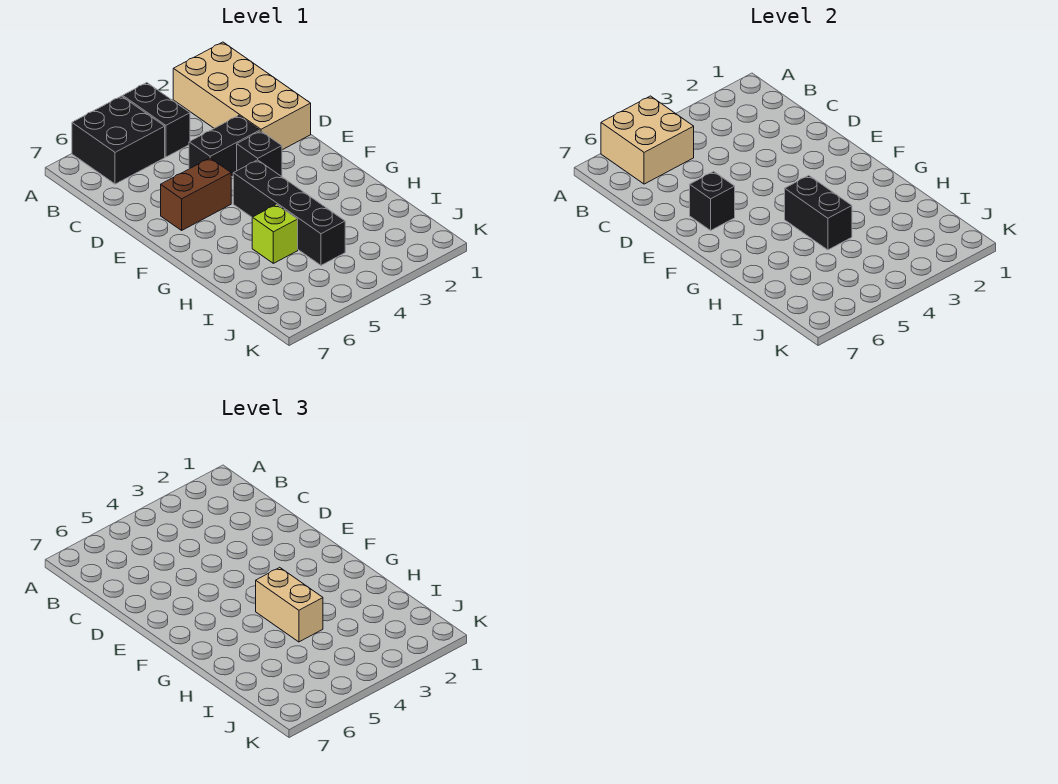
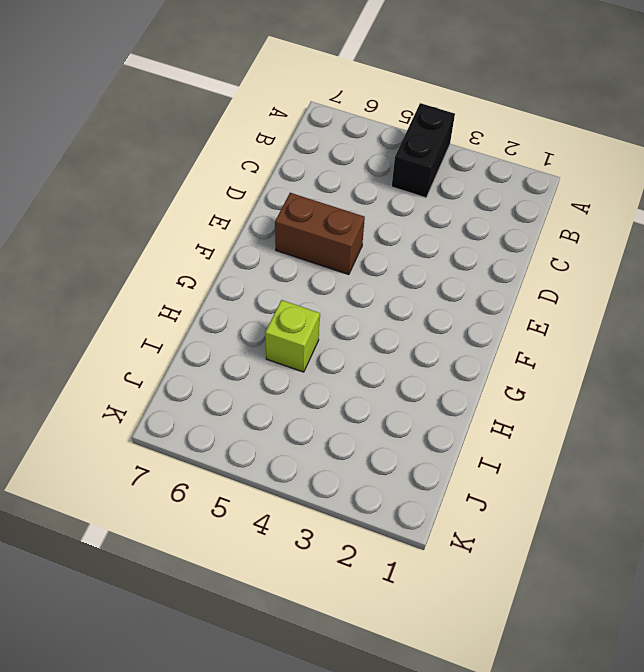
none -> tan 2x4 brick [173,42,311,150]
none -> black 2x2 brick [72,96,165,184]
none -> black 1x2 brick [189,115,260,177]

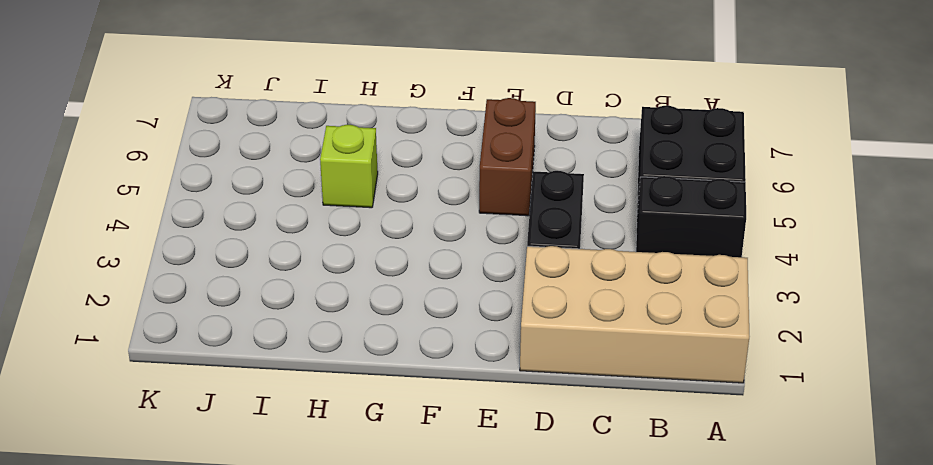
none -> black 1x1 brick [237,131,282,177]
none -> black 1x4 brick [233,160,345,265]
none -> tan 2x2 brick [601,96,694,184]

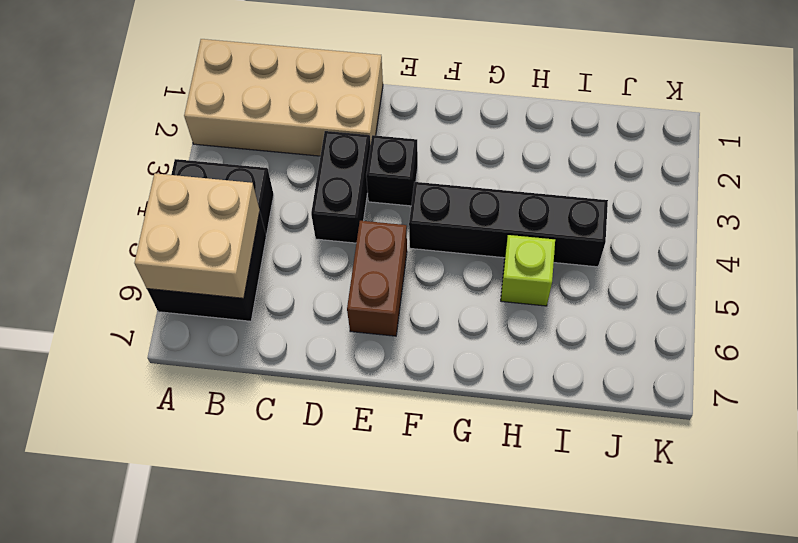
none -> black 1x1 brick [690,172,735,230]
none -> black 1x2 brick [785,175,852,250]
none -> tan 1x2 brick [256,567,323,642]

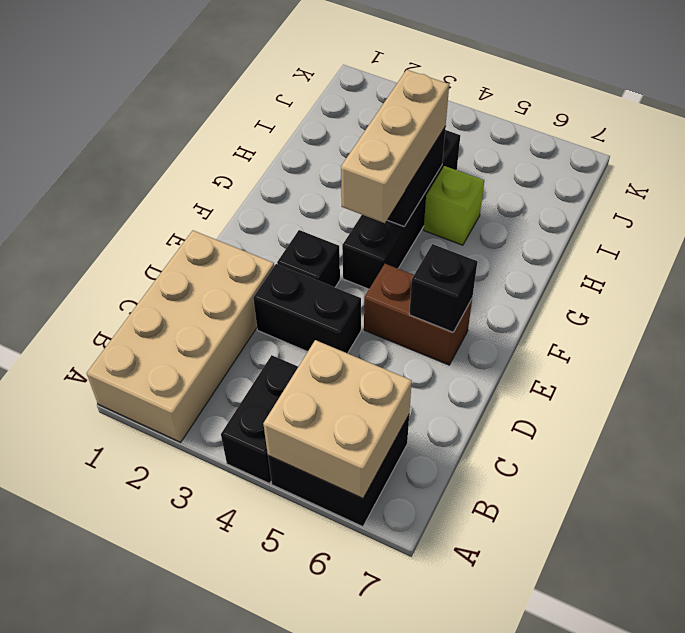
tan 1x3 brick [341,70,449,223] -> tan 1x2 brick [256,567,323,642]

